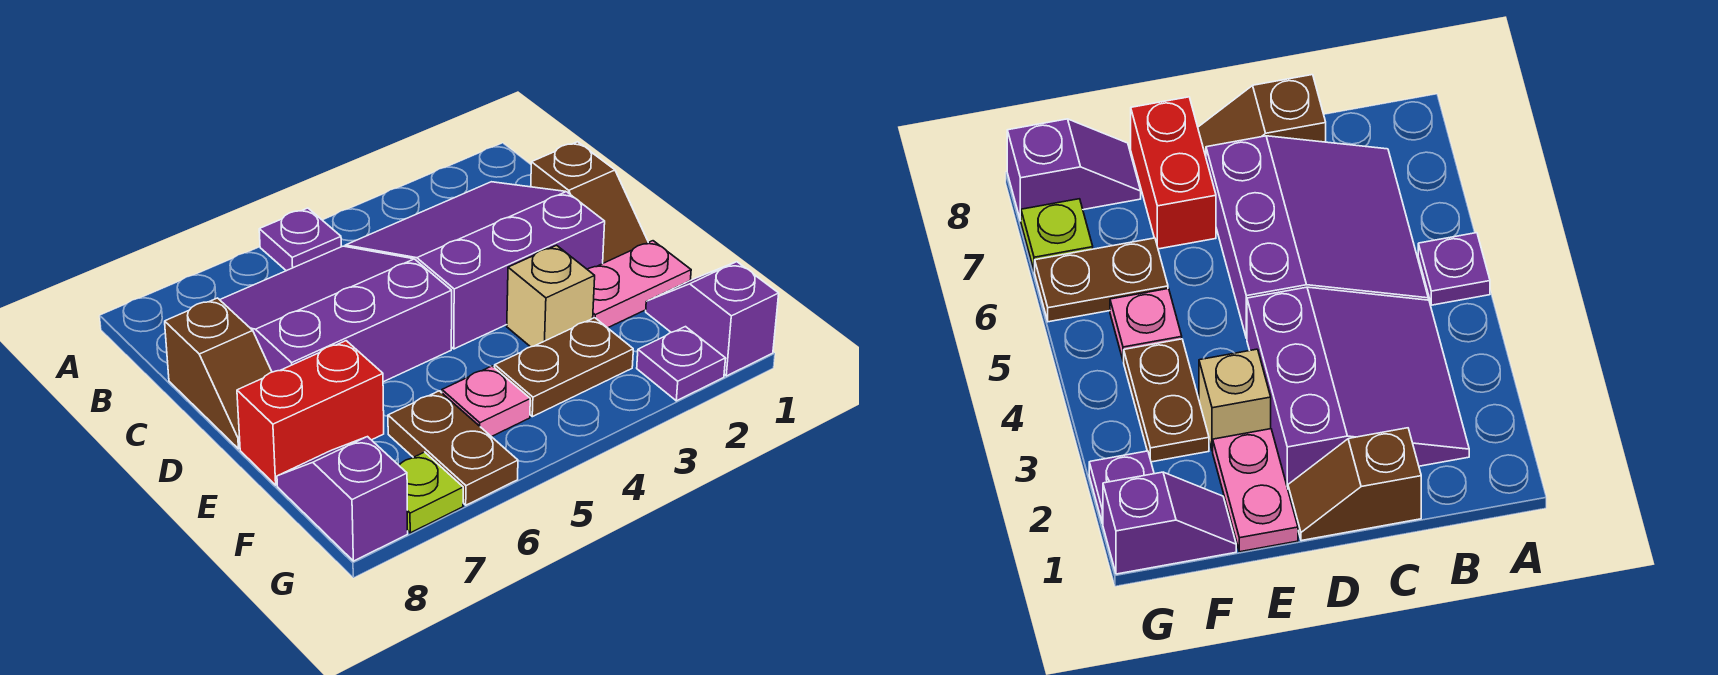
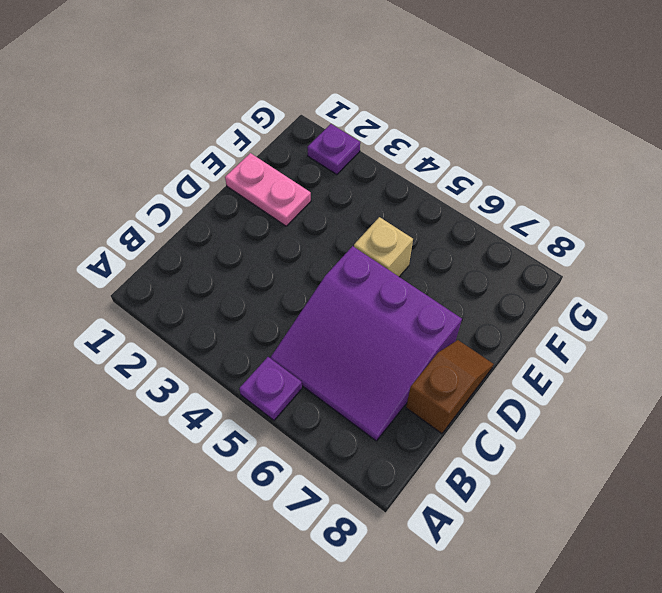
tan 1x1 brick [354,217,413,277] -> tan 1x1 brick moved to [507,245,595,347]
none -> purple 3x3 slope [345,182,605,349]
none -> brown 1x2 slope [531,142,648,263]
none -> red 1x2 brick [237,341,384,485]

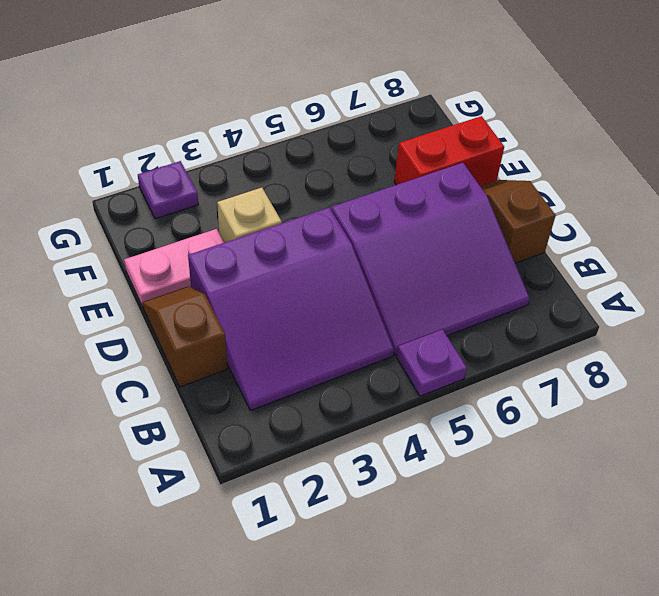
none -> purple 1x2 slope [646,262,779,376]
none -> brown 1x2 plate [495,318,633,417]
none -> pink 1x1 plate [442,366,530,437]

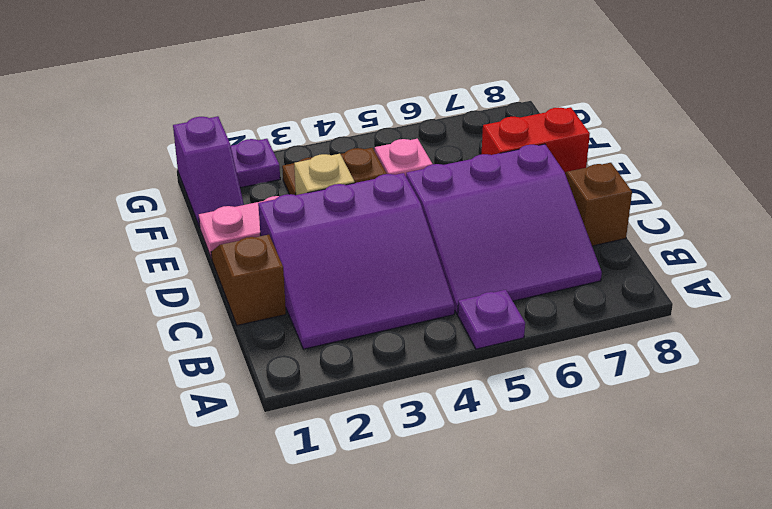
none -> brown 1x2 plate [388,391,518,505]
none -> purple 1x2 slope [277,437,408,561]
none -> lime 1x1 plate [399,452,463,533]

